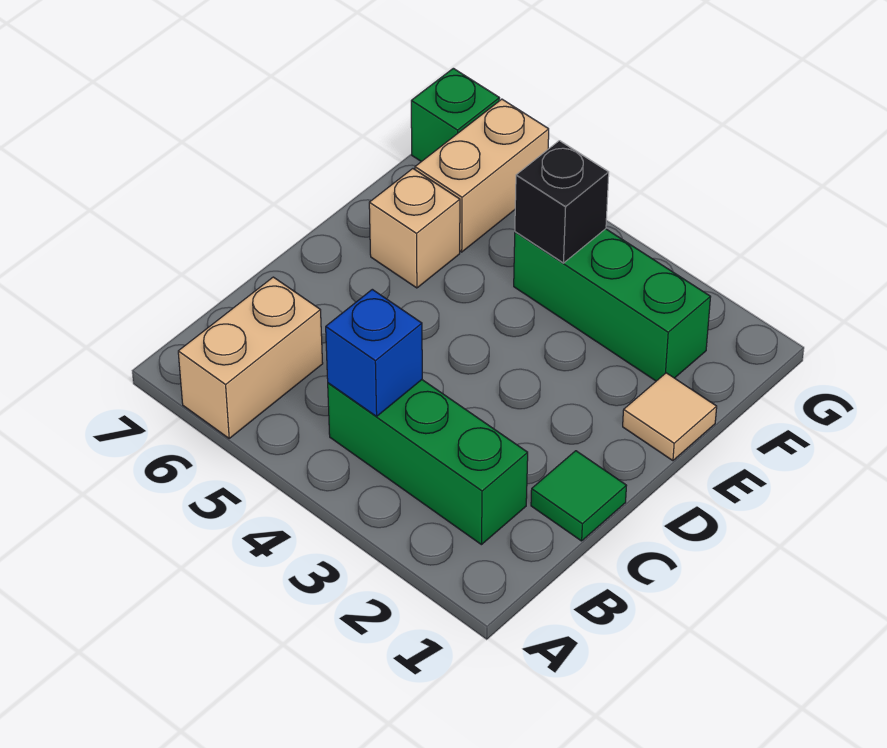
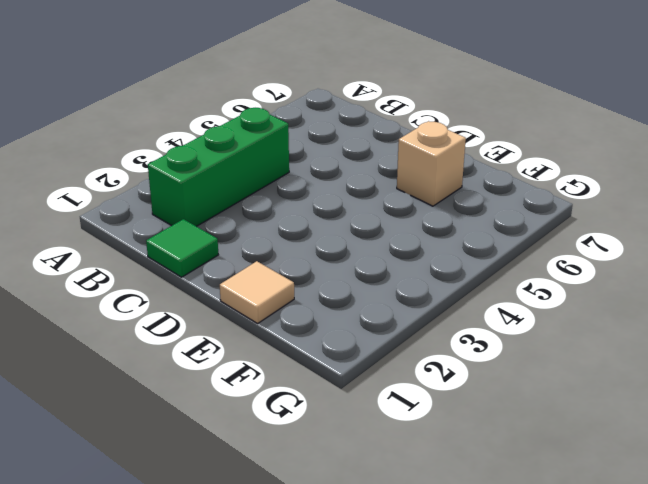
none -> tan 1x2 brick [178,277,323,438]
none -> green 1x3 brick [514,229,710,381]

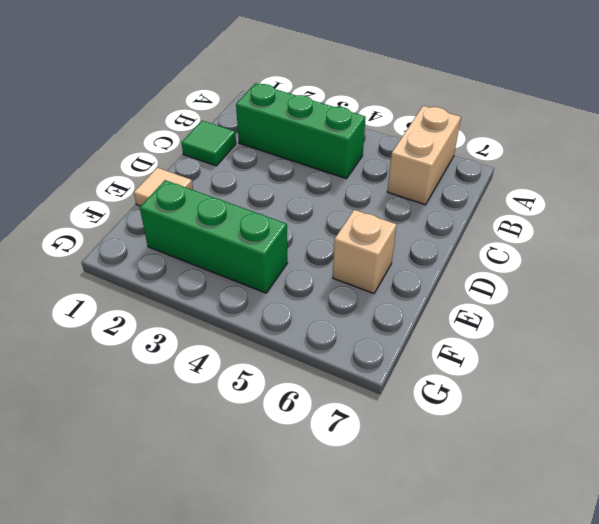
none -> tan 1x2 brick [415,99,549,252]
none -> green 1x1 brick [411,68,500,162]

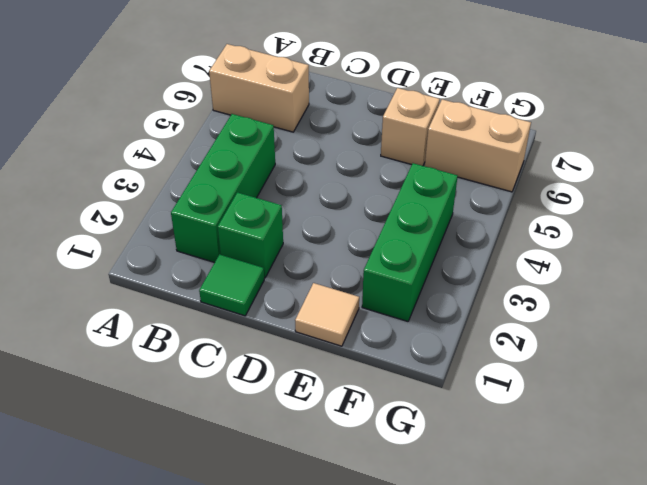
green 1x1 brick [218,193,283,278] -> green 1x1 brick moved to [411,68,500,162]
none -> blue 1x1 brick [326,289,422,416]
none -> black 1x1 brick [515,141,609,263]

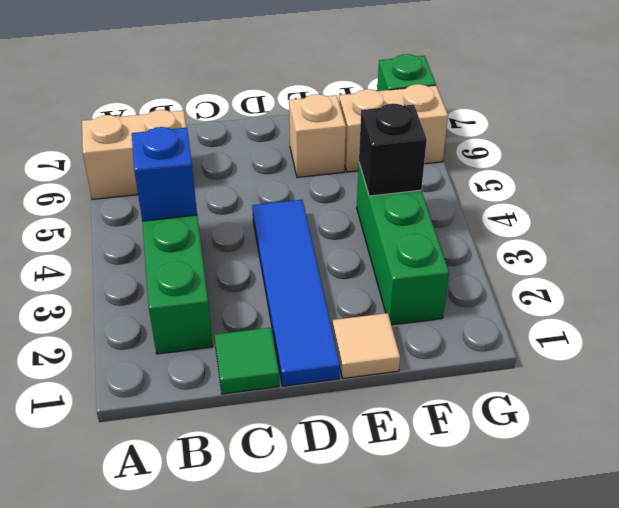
blue 1x4 tile [252,200,340,386] -> none

